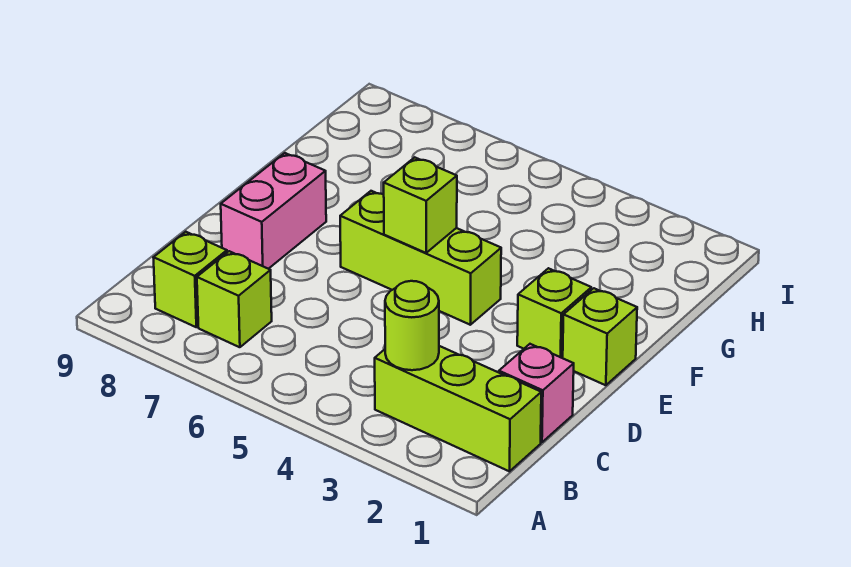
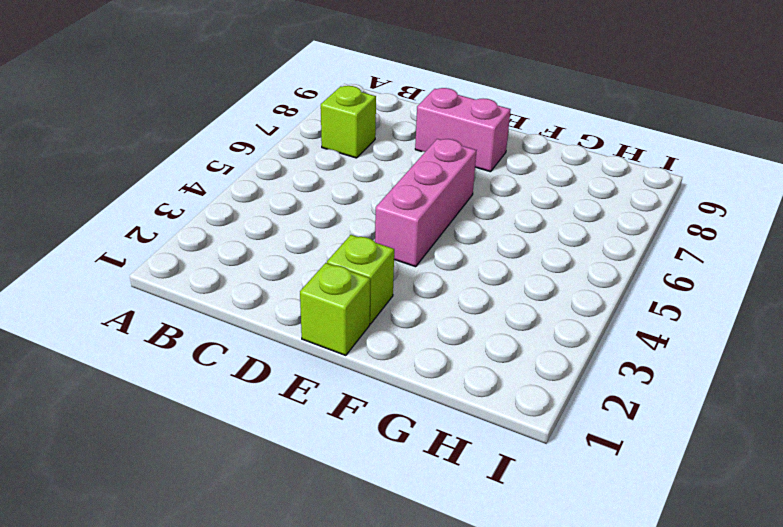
pink 1x3 brick [375,139,477,267] -> lime 1x3 brick [340,191,501,325]
none -> lime 1x3 brick [375,346,541,471]
none -> lime 1x1 brick [153,232,227,327]

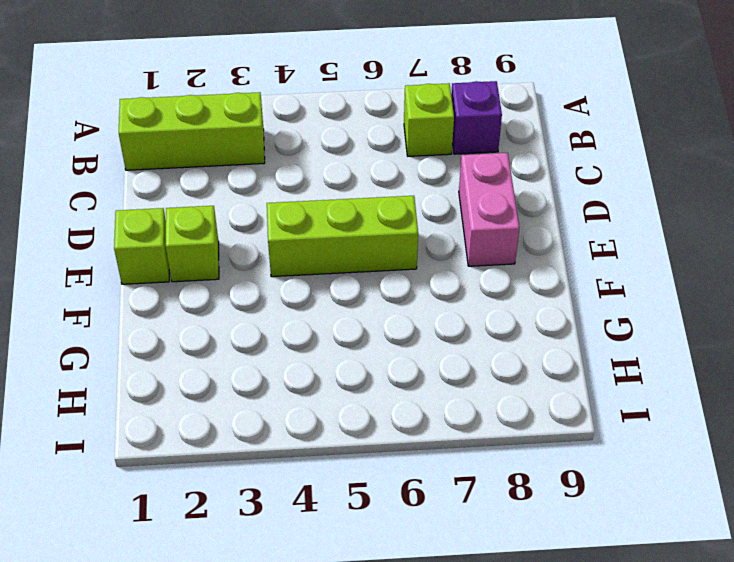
purple 1x1 brick [451,81,502,154] -> lime 1x1 brick [153,232,227,327]
none -> pink 1x1 brick [499,344,574,442]
none -> lime 1x1 round brick [385,281,439,370]

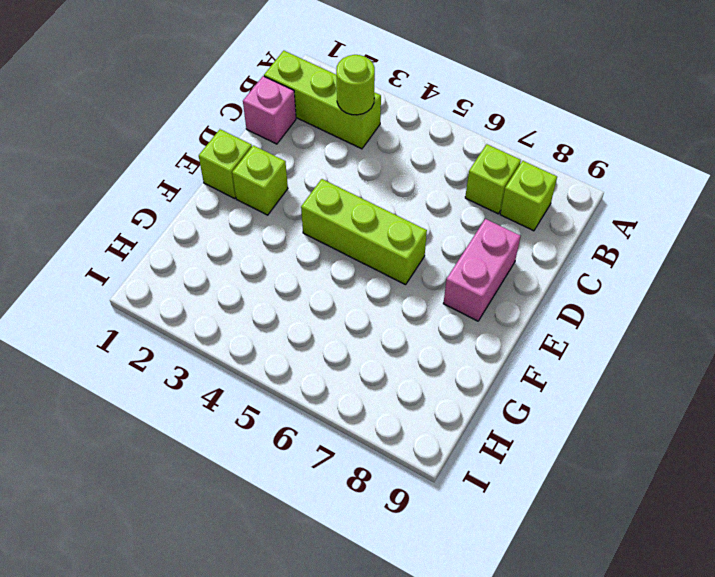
none -> lime 1x1 brick [384,157,457,253]

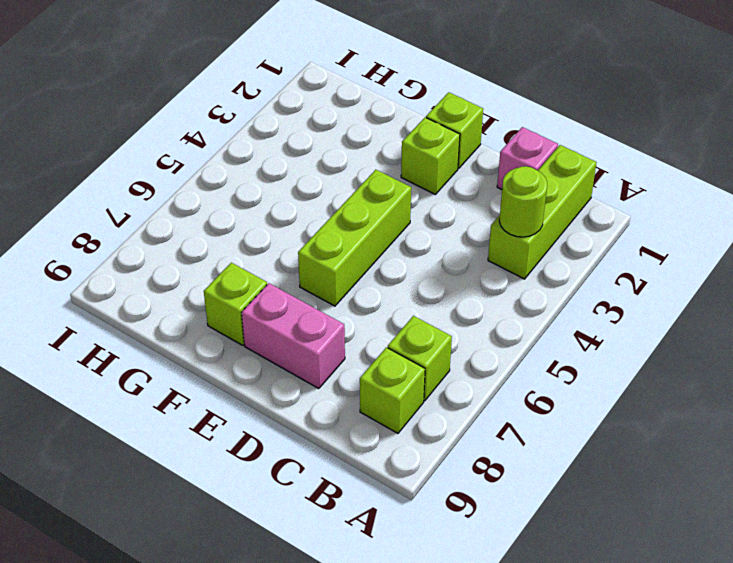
lime 1x1 brick [204,263,267,345] -> lime 1x1 brick moved to [384,157,457,253]

